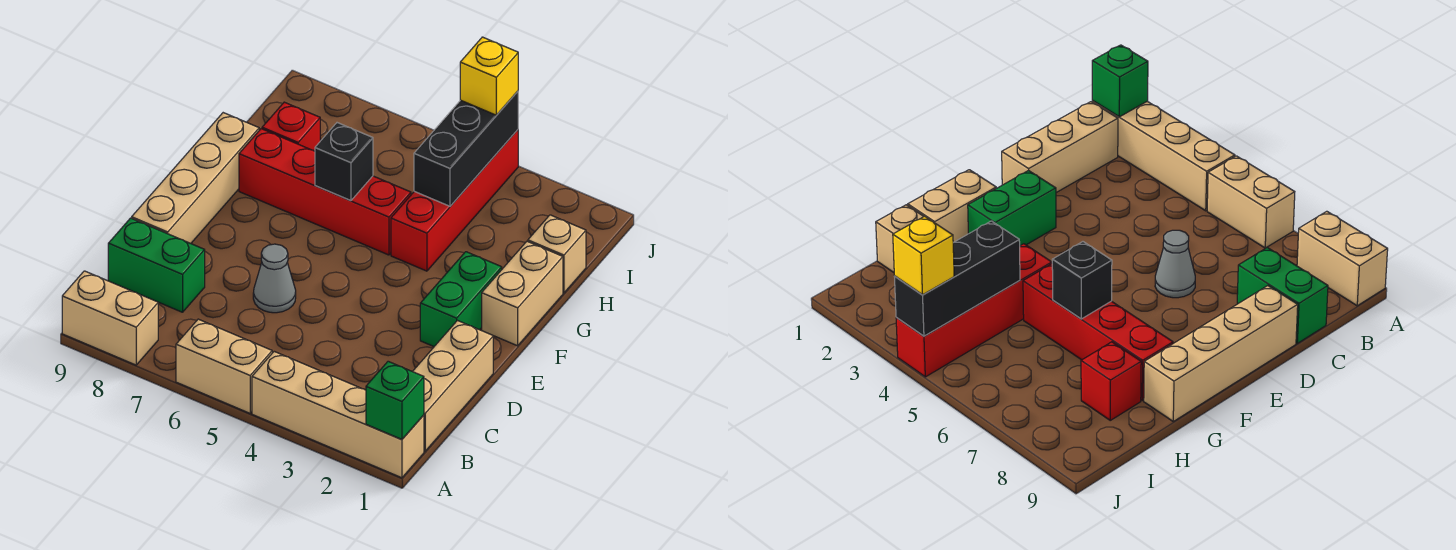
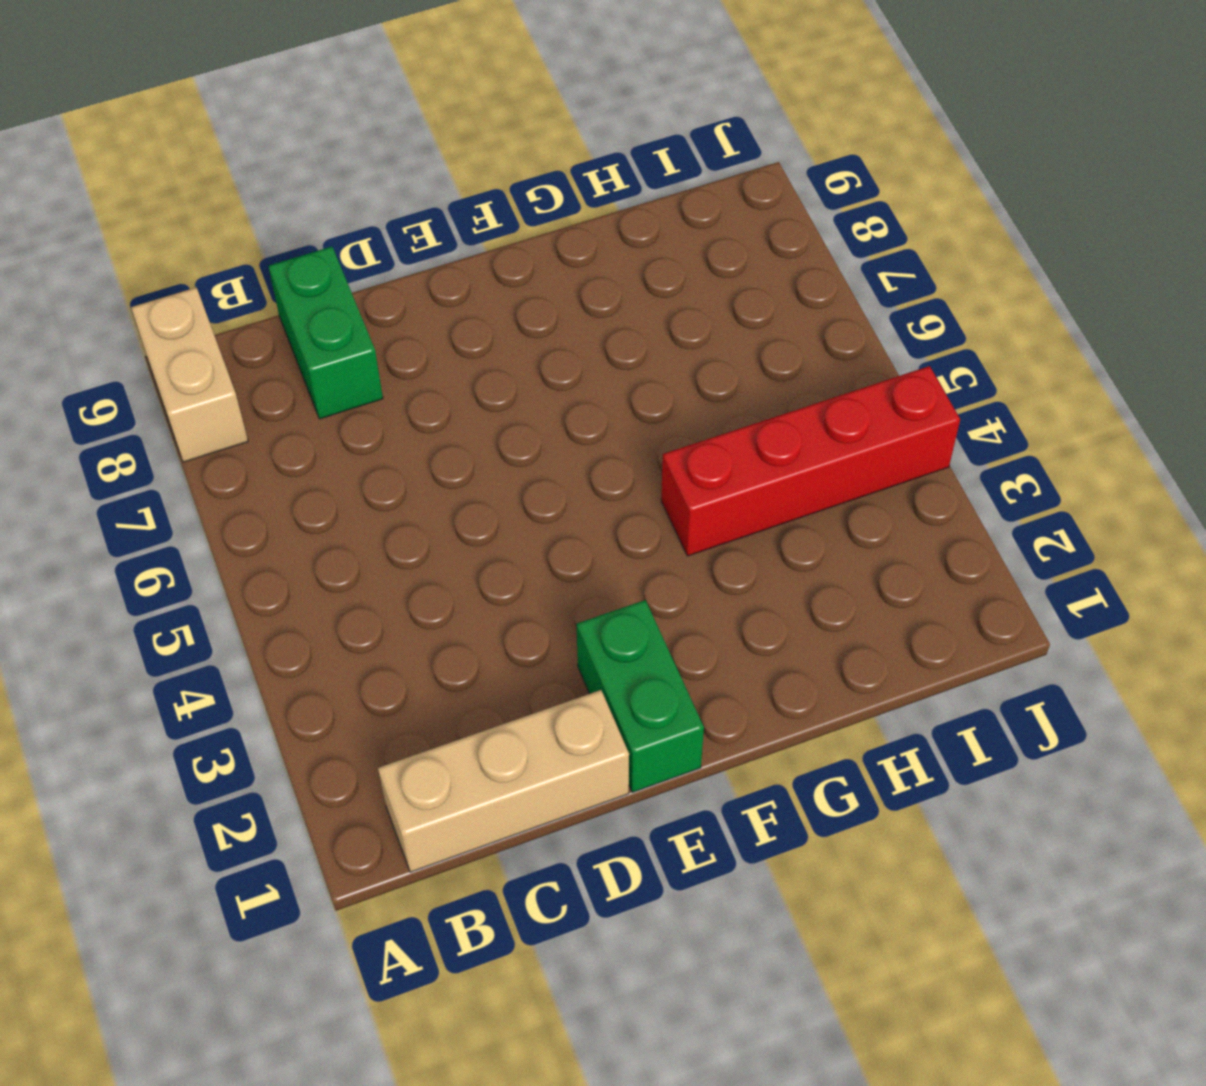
green 1x2 brick [576,600,704,792] -> green 1x2 brick turned to [420,252,502,346]
none -> tan 1x4 brick [252,351,424,478]
none -> tan 1x2 brick [176,319,272,413]
none -> grey 1x1 cone [253,244,296,313]

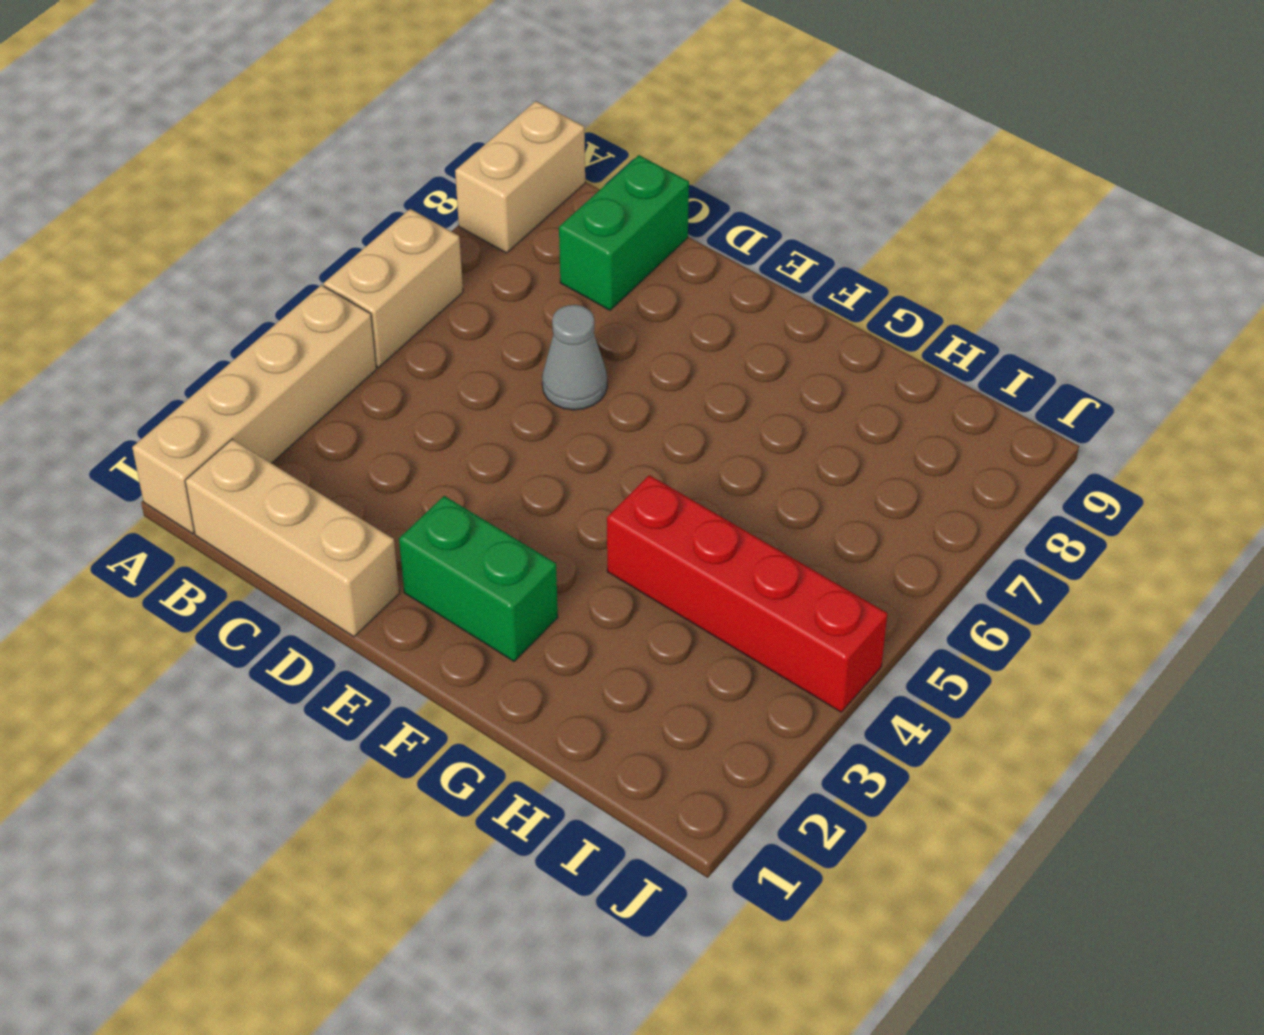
none -> tan 1x4 brick [132,113,259,243]
none -> tan 1x2 brick [482,241,563,346]
none -> red 1x4 brick [239,129,411,255]

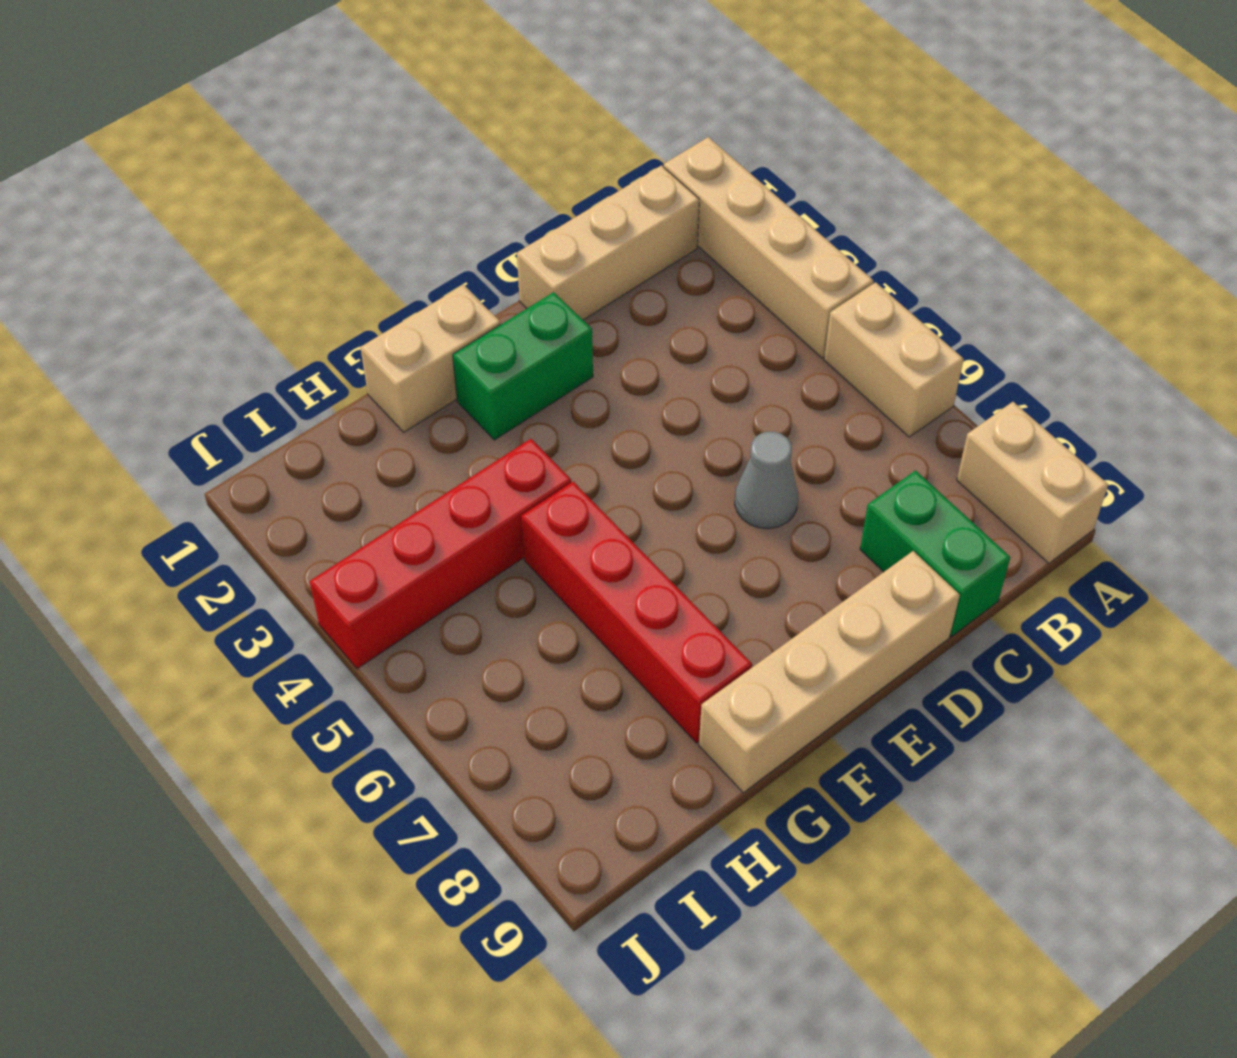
none -> tan 1x1 brick [528,215,586,293]
none -> red 1x1 brick [262,102,320,151]
none -> green 1x1 brick [366,361,424,440]

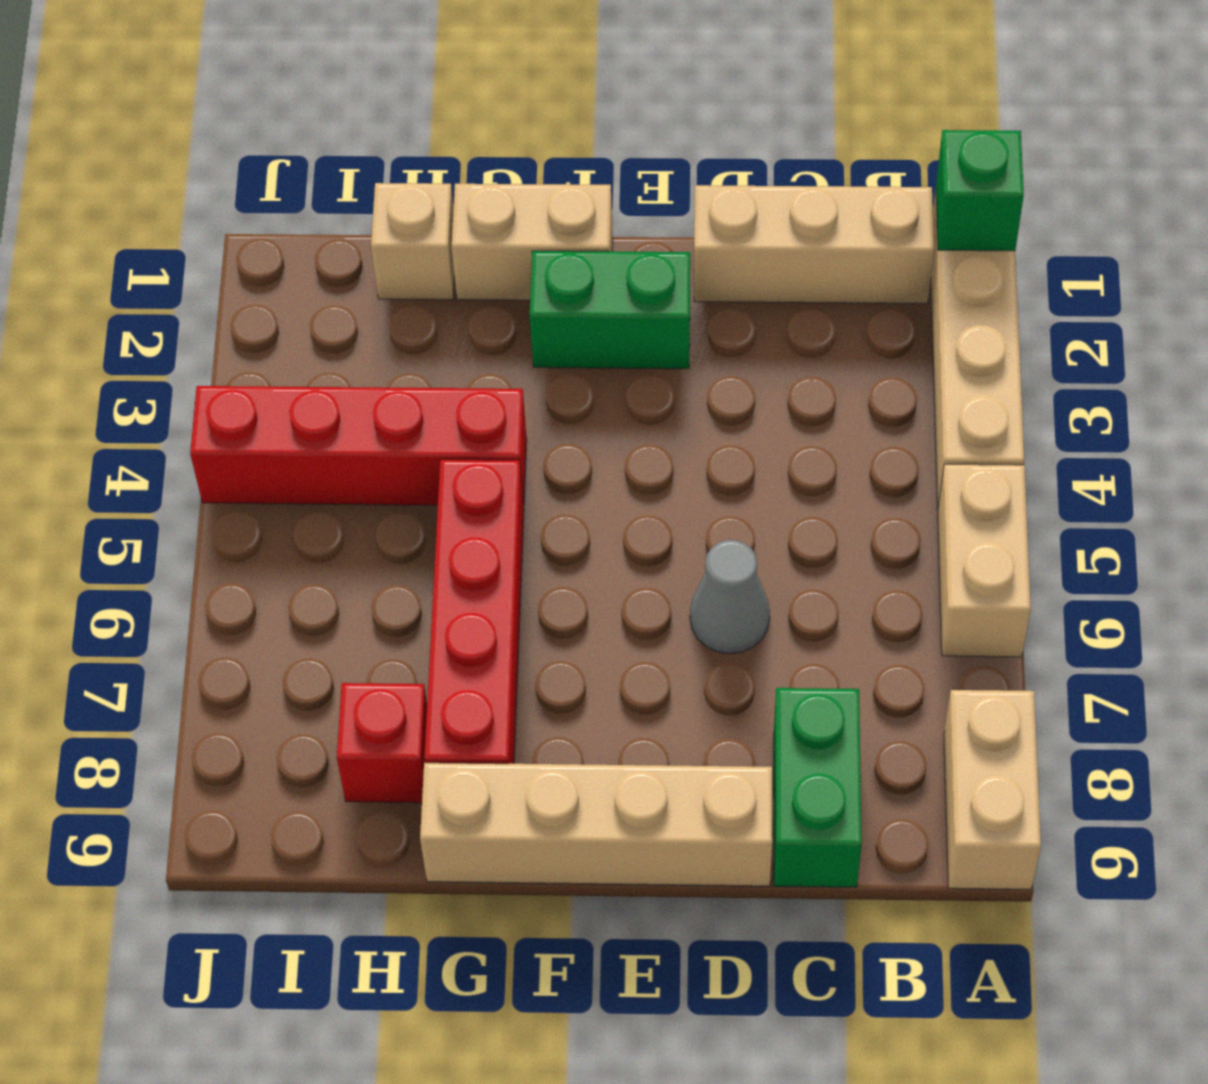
none -> black 1x1 brick [315,123,373,201]
none -> black 1x3 brick [414,91,518,206]
none -> yellow 1x1 brick [460,37,518,115]

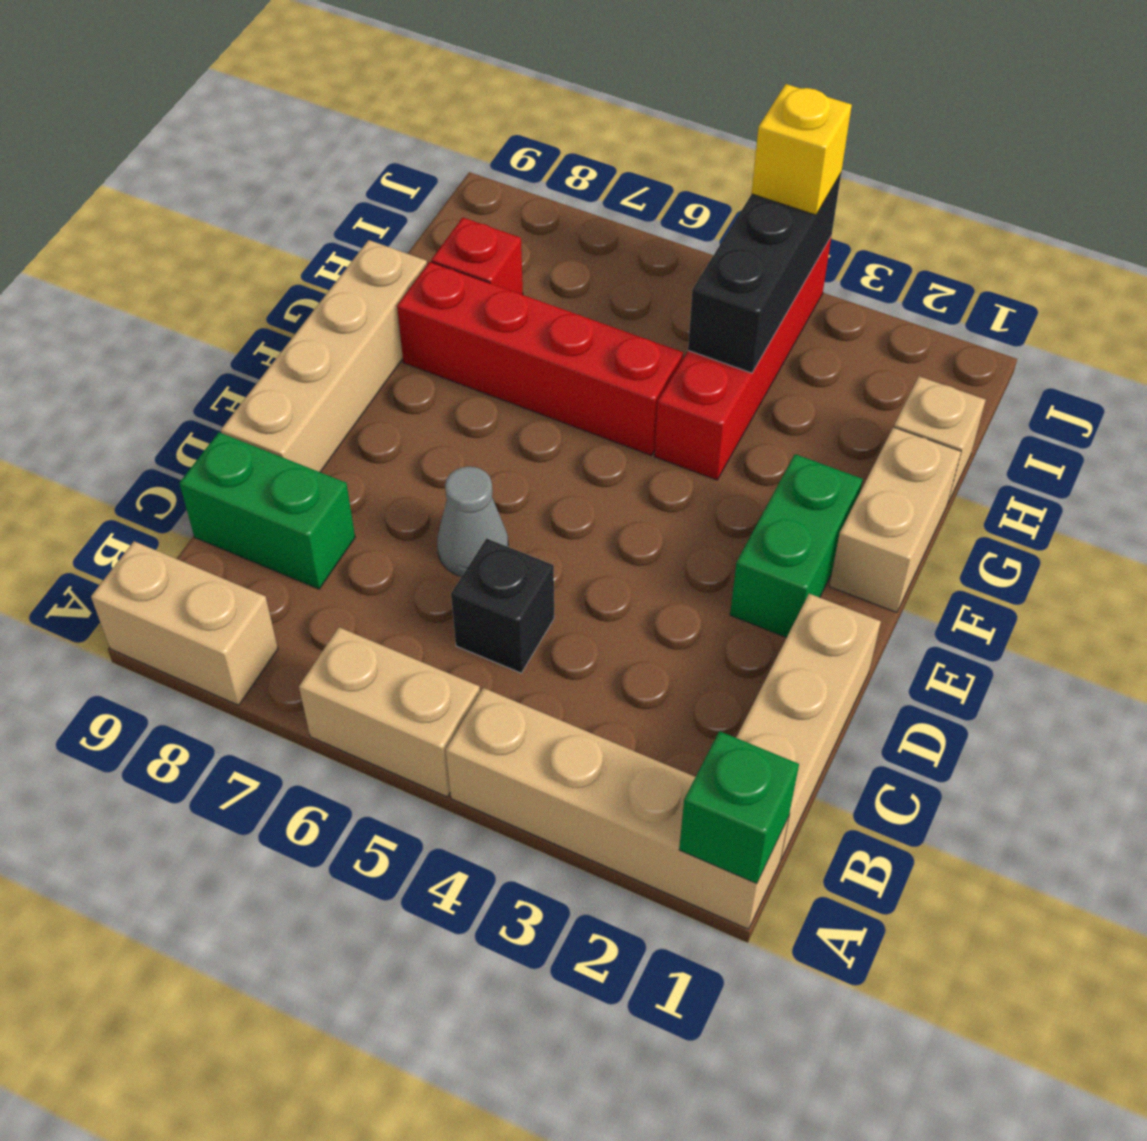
black 1x1 brick [451,538,554,673] -> black 1x1 brick moved to [315,123,373,201]

